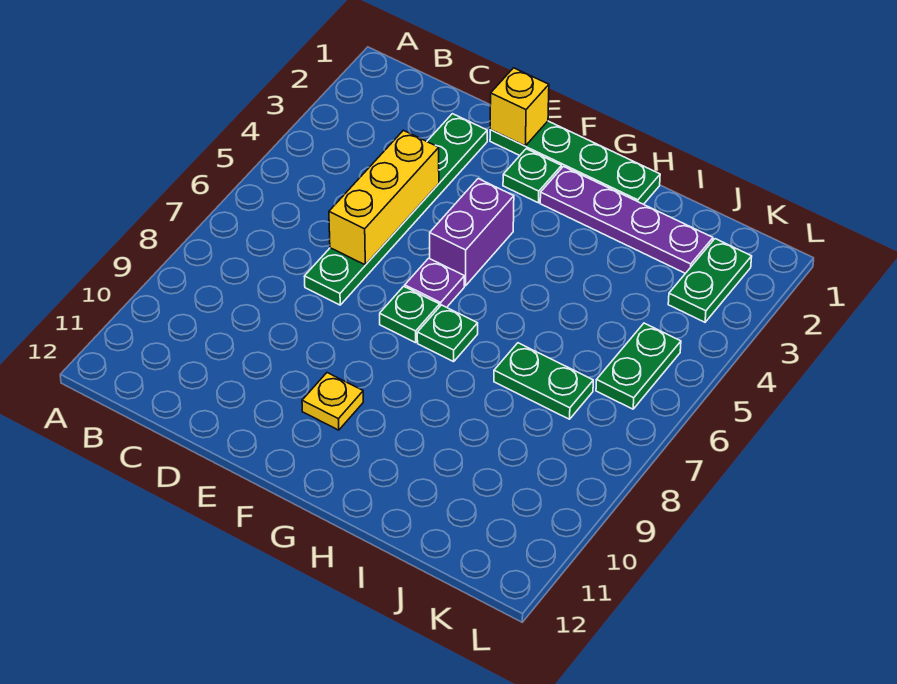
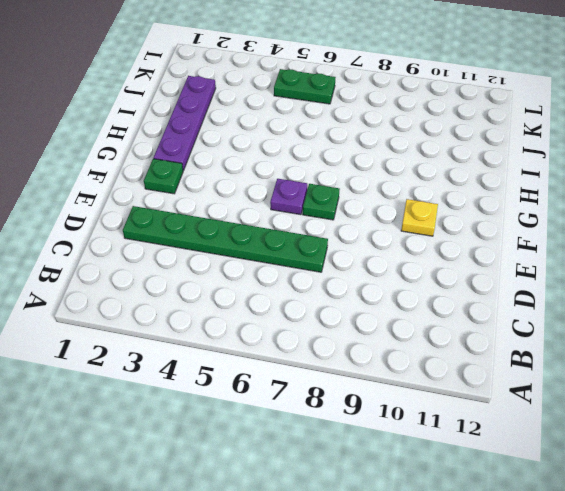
none -> green 1x4 plate [490,121,660,204]
none -> purple 1x2 brick [430,179,514,286]
none -> green 1x1 plate [417,305,478,362]

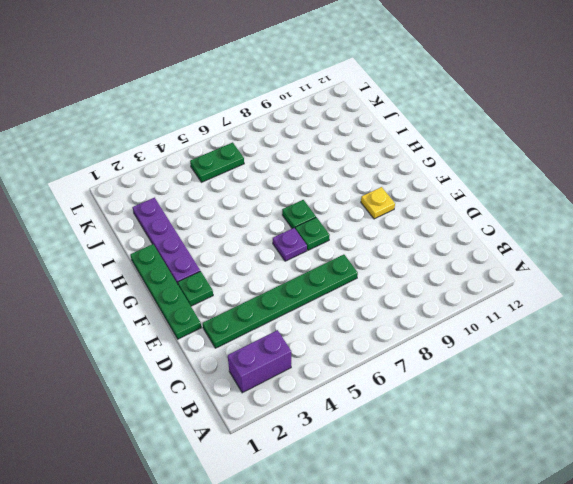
purple 1x2 brick [228,330,291,393] -> purple 1x2 brick moved to [430,179,514,286]
none -> green 1x2 plate [494,343,593,419]
none -> green 1x2 plate [668,239,752,322]
none -> yellow 1x3 brick [329,130,439,265]

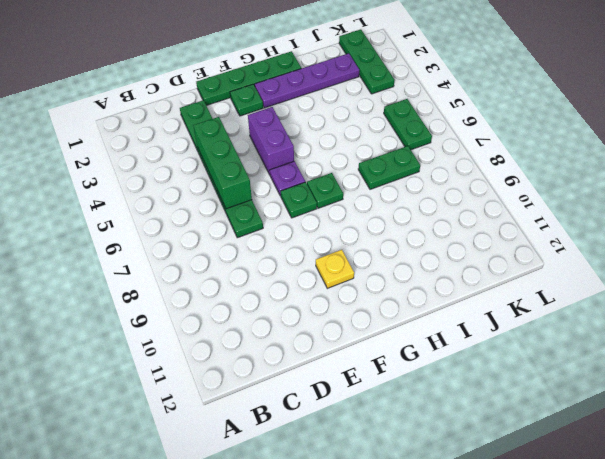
green 1x3 brick [193,117,252,209] -> yellow 1x3 brick [329,130,439,265]
green 1x3 plate [339,29,395,94] -> green 1x2 plate [668,239,752,322]
none -> yellow 1x1 brick [490,68,549,146]

